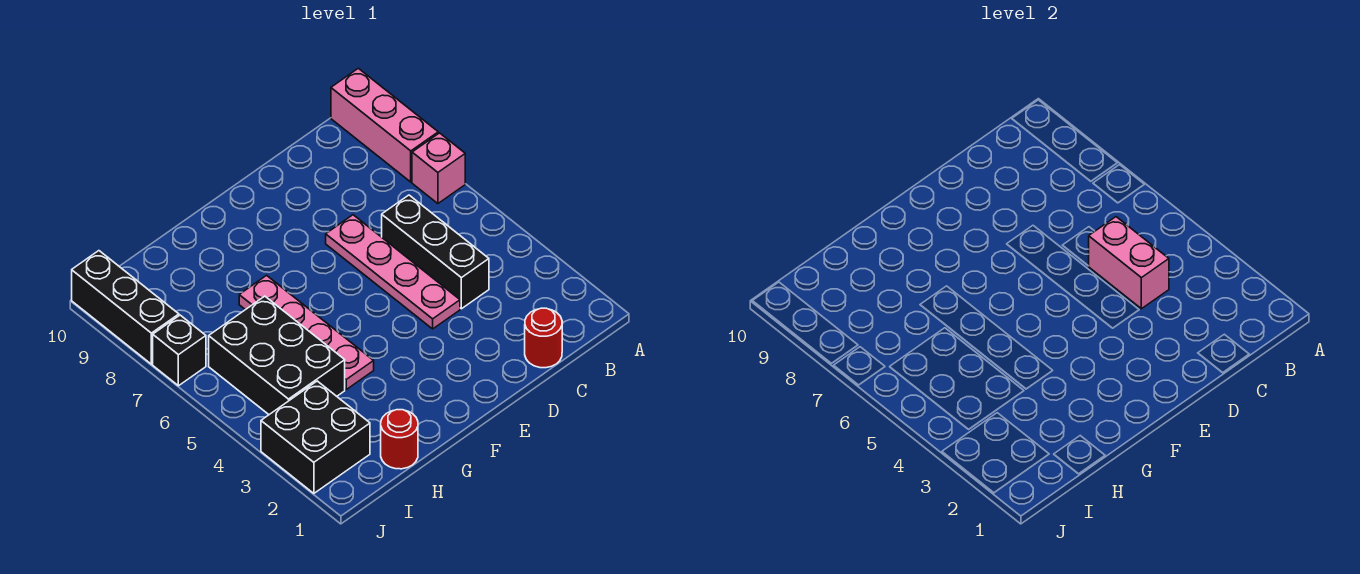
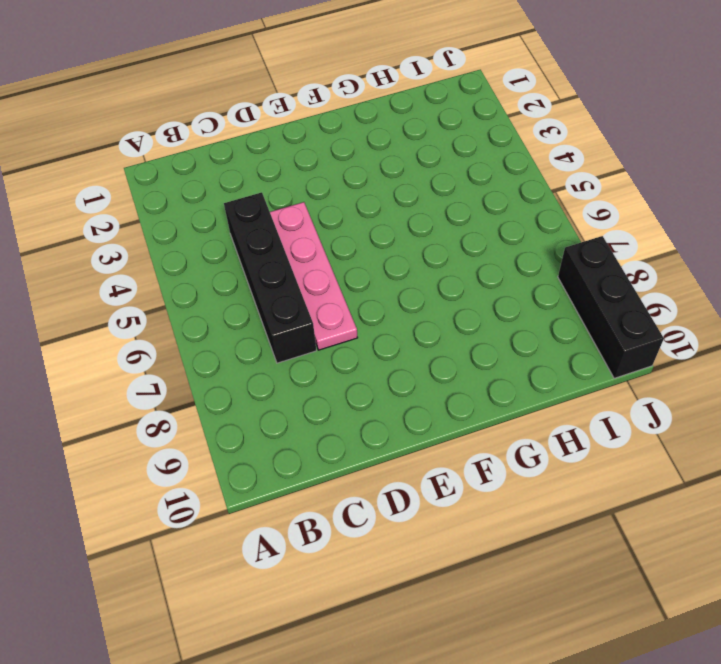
black 1x4 brick [224,192,316,363] -> black 1x3 brick [382,195,489,309]
none -> pink 1x1 brick [412,133,465,204]
none -> pink 1x3 brick [331,68,438,182]
none -> red 1x1 round brick [525,308,562,368]

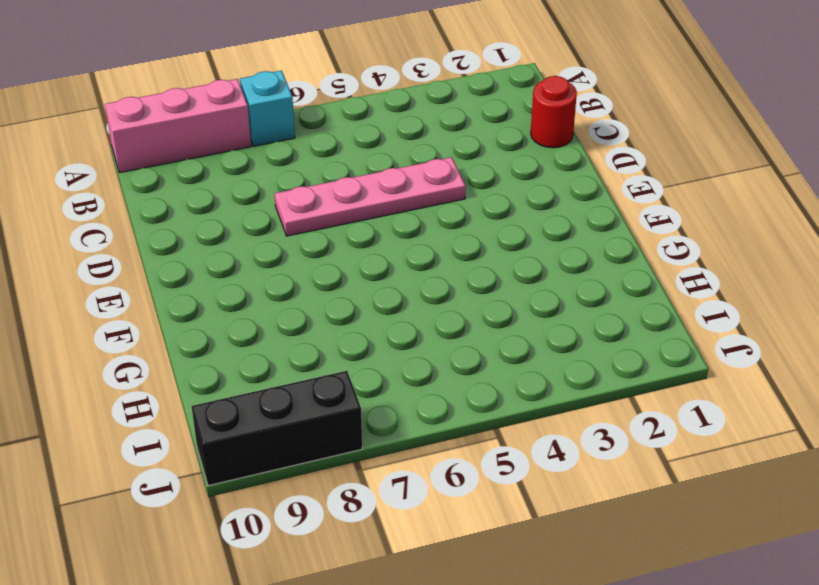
cyan 1x1 brick [240,71,295,146] -> pink 1x1 brick [412,133,465,204]
none -> black 1x3 brick [382,195,489,309]
none -> pink 1x4 plate [239,275,374,390]
none -> red 1x1 round brick [381,410,418,469]

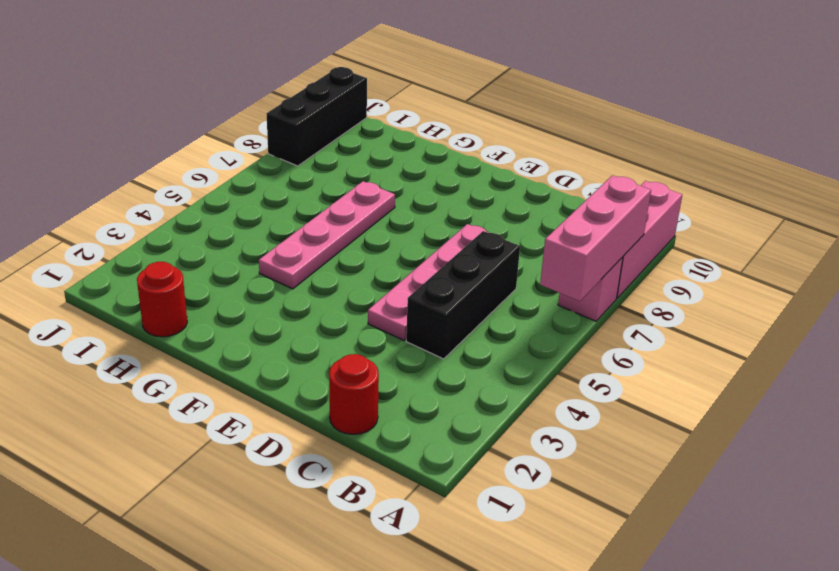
pink 1x3 brick [540,176,651,301] -> none
none -> black 2x3 brick [209,296,345,414]
none -> black 2x2 brick [261,381,370,493]
none -> black 1x1 brick [153,315,206,386]

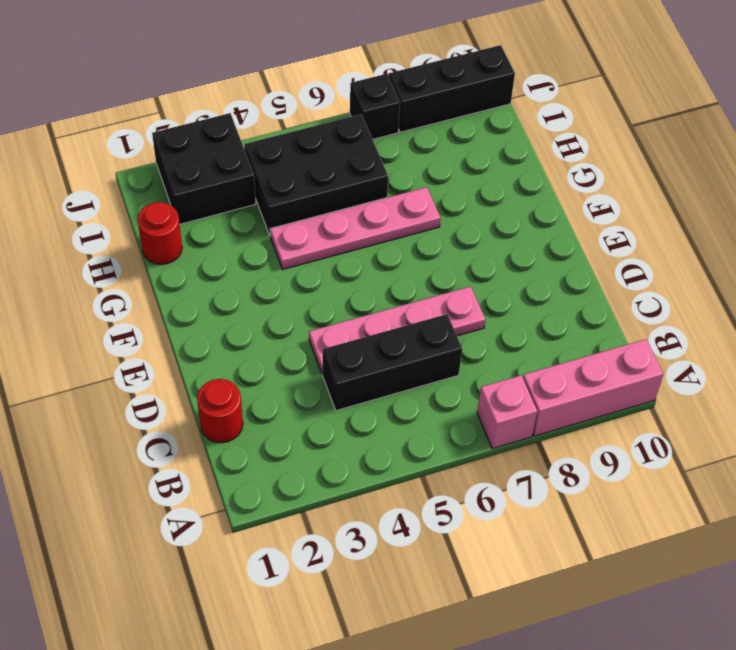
none -> pink 1x2 brick [1089,217,1169,309]

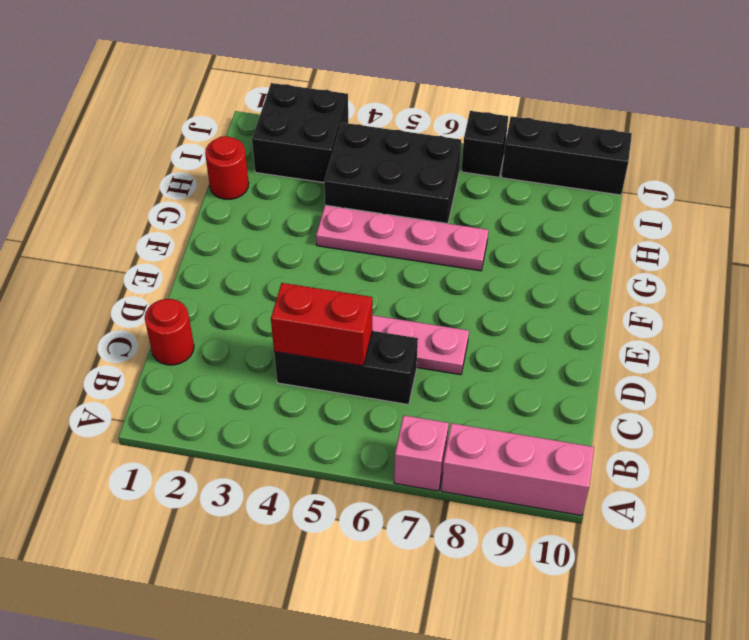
red 1x2 brick [271,283,372,366] -> pink 1x2 brick [1089,217,1169,309]

